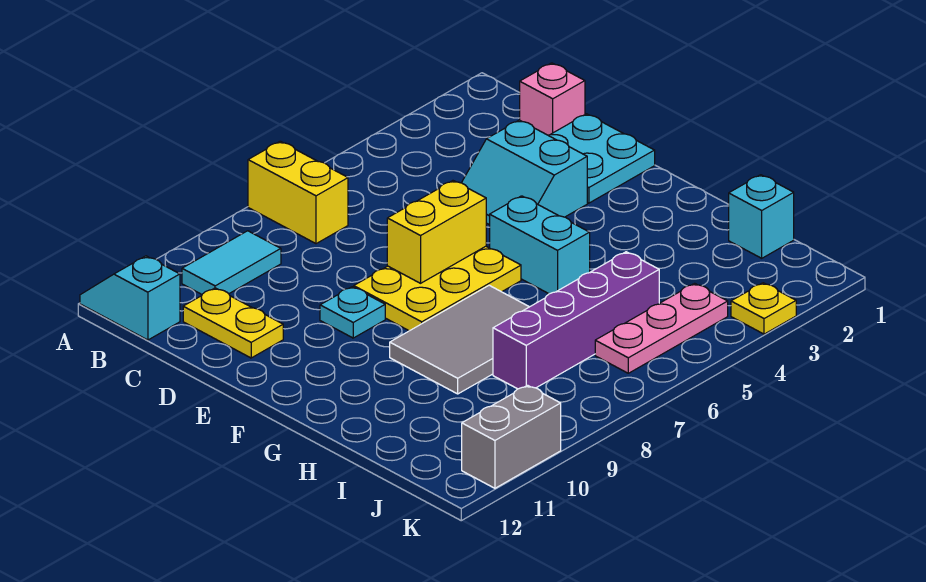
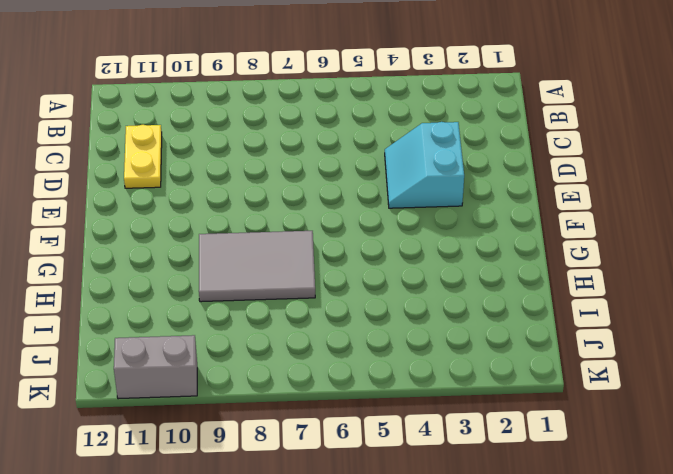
none -> yellow 1x2 brick [248,141,348,244]
none -> cyan 1x2 slope [80,256,180,340]
none -> cyan 1x2 tile [182,231,281,294]

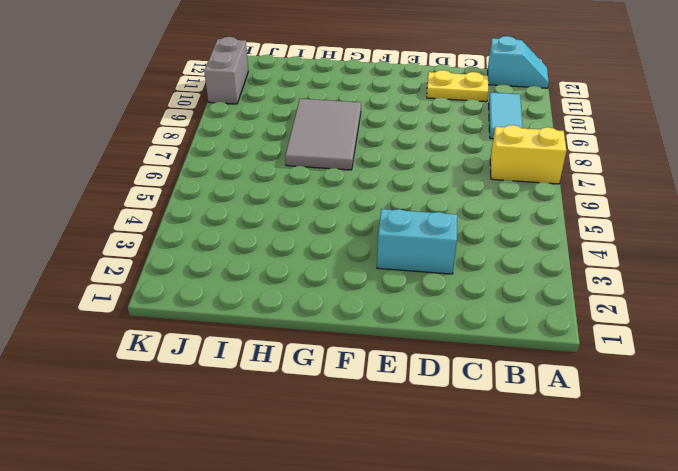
none -> pink 1x1 brick [520,63,585,135]
none -> cyan 2x2 plate [548,114,655,203]
none -> yellow 2x3 plate [354,246,521,331]

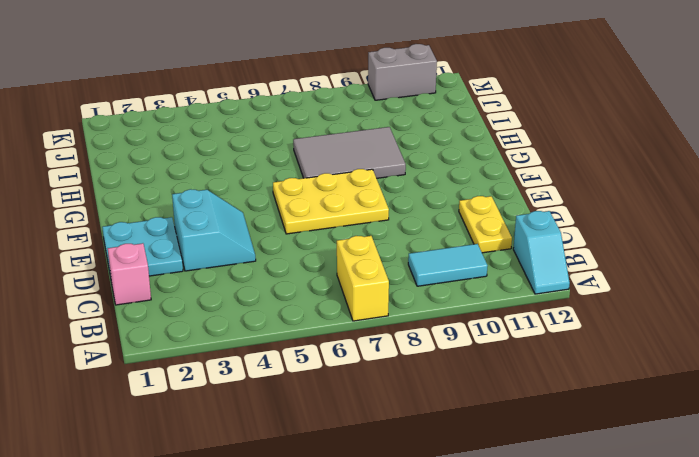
none -> cyan 1x1 plate [320,287,385,338]
none -> cyan 1x2 brick [490,196,590,294]
none -> cyan 1x1 brick [729,175,794,258]

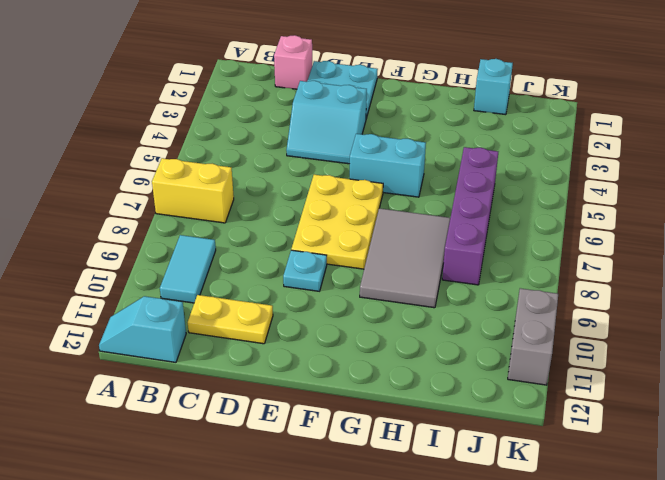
none -> pink 1x3 plate [595,283,728,373]
none -> yellow 1x1 plate [731,283,796,334]
none -> yellow 1x2 brick [387,181,486,283]

